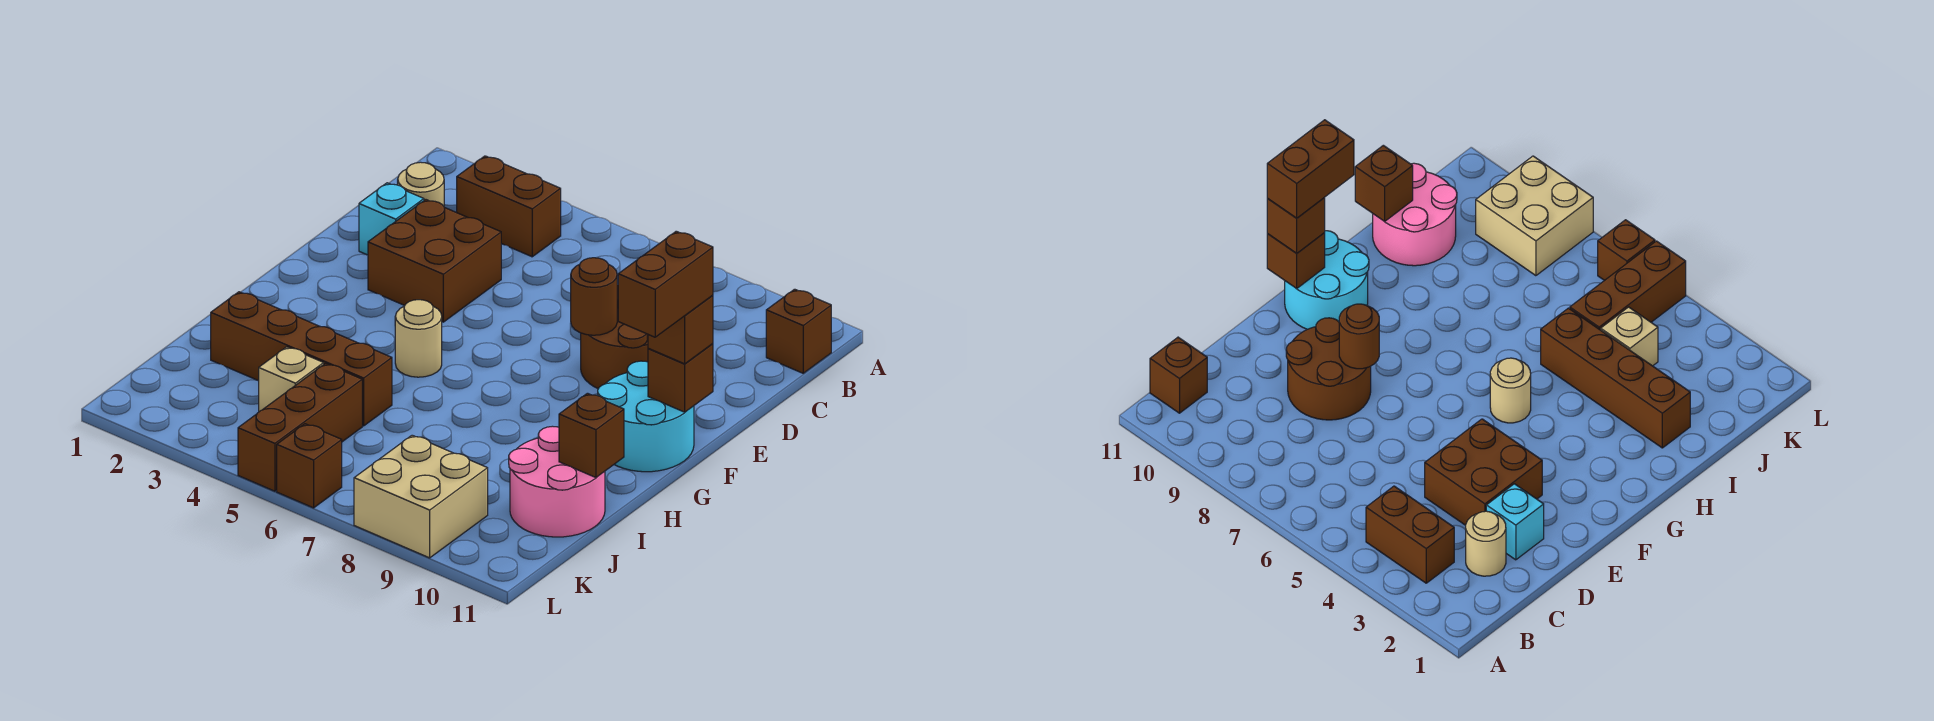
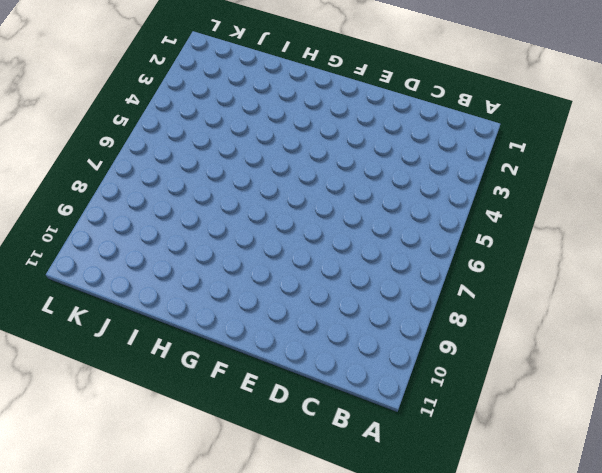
none -> brown 1x2 brick [457,156,561,257]
none -> brown 1x1 brick [766,289,831,373]
none -> tan 1x1 round brick [397,162,444,206]

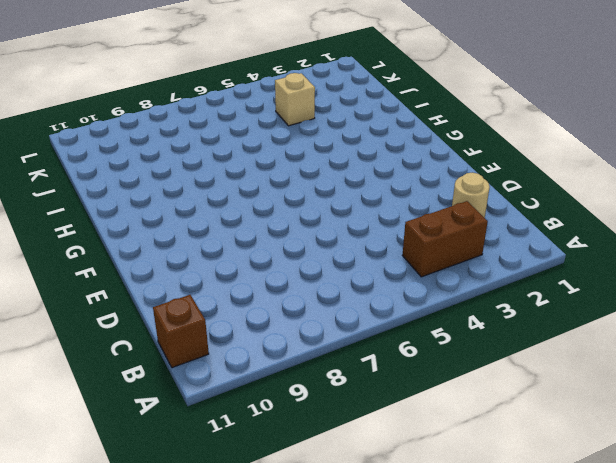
none -> cyan 1x1 brick [359,183,424,255]
none -> brown 2x2 brick [368,200,501,322]
none -> brown 2x2 round brick [581,285,648,389]

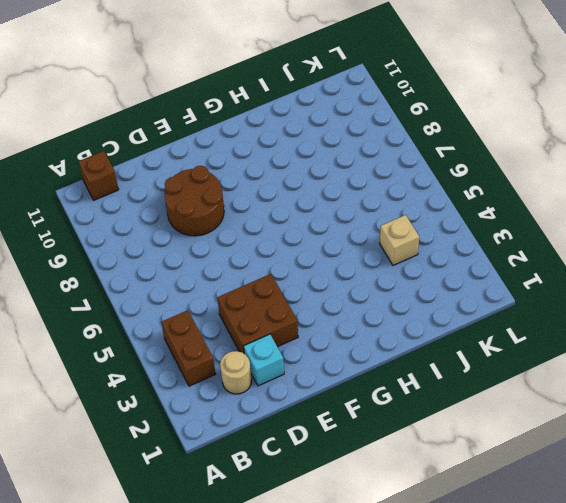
none -> cyan 2x2 round brick [598,361,694,472]
none -> tan 1x1 round brick [395,300,442,377]
none -> brown 1x4 brick [211,292,392,426]

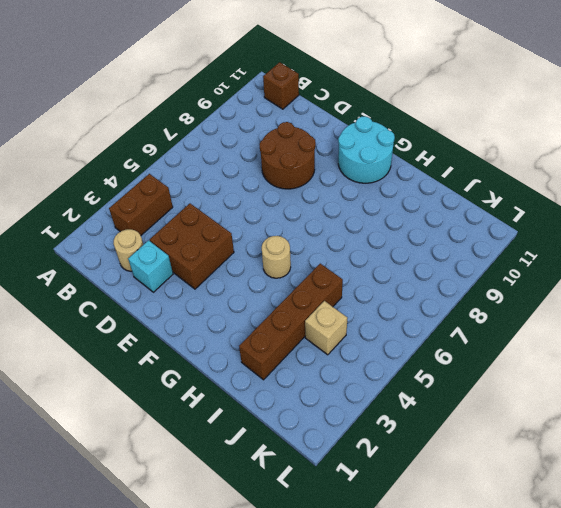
none -> pink 2x2 round brick [509,426,605,537]
none -> brown 1x3 brick [238,364,362,491]
none -> tan 2x2 brick [354,435,488,558]

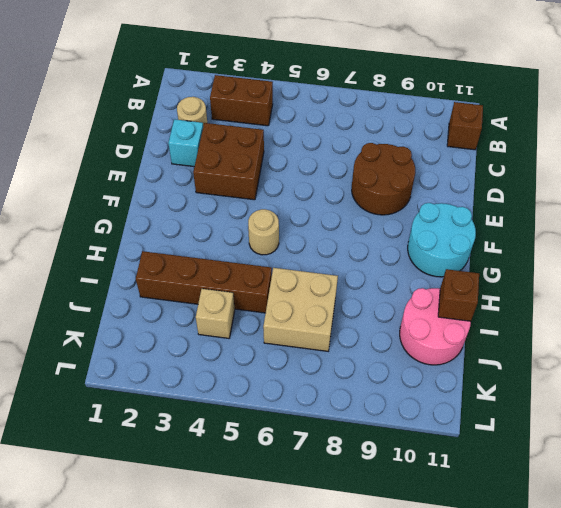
tan 2x2 brick [263,268,338,351] -> tan 2x2 brick moved to [354,435,488,558]
none -> brown 1x3 brick [238,364,362,491]
none -> brown 1x1 brick [277,424,342,508]
none -> brown 1x1 round brick [571,258,617,335]

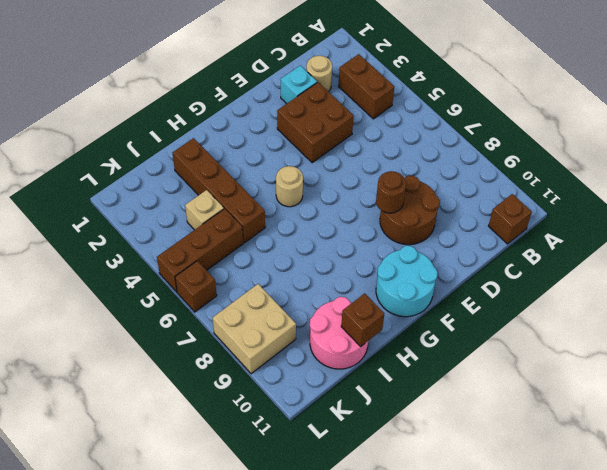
none -> brown 1x1 brick [648,344,713,412]
none -> brown 1x1 brick [648,295,713,364]
none -> brown 1x2 brick [618,231,713,337]

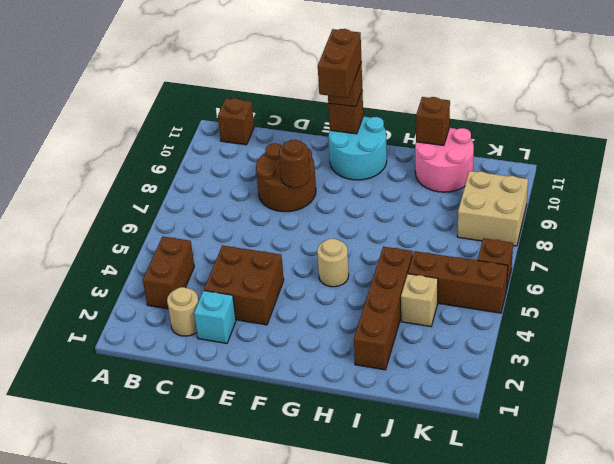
brown 1x2 brick [318,29,362,98] -> brown 1x2 brick turned to [618,231,713,337]

